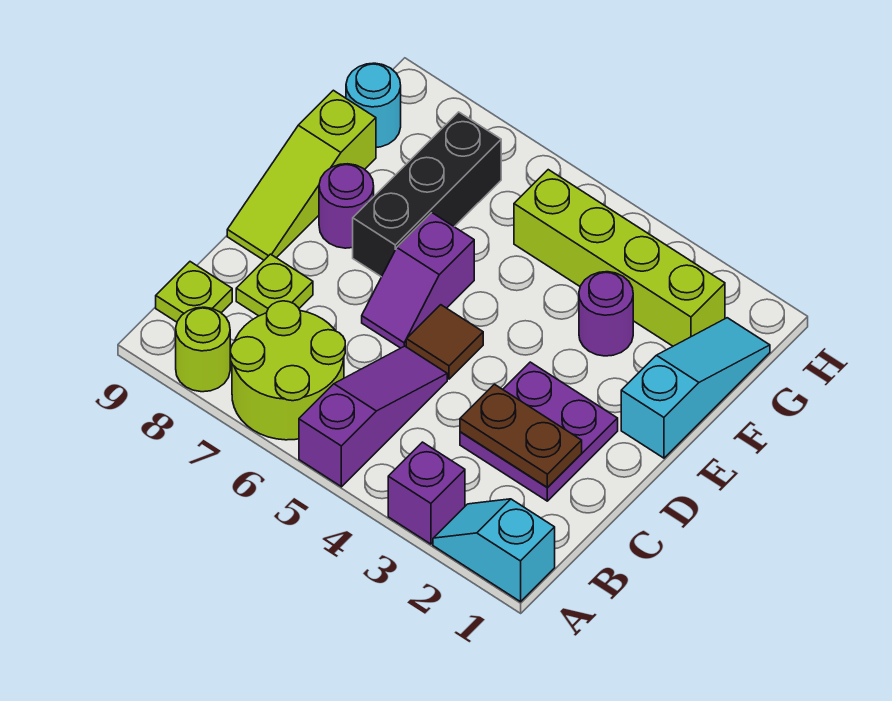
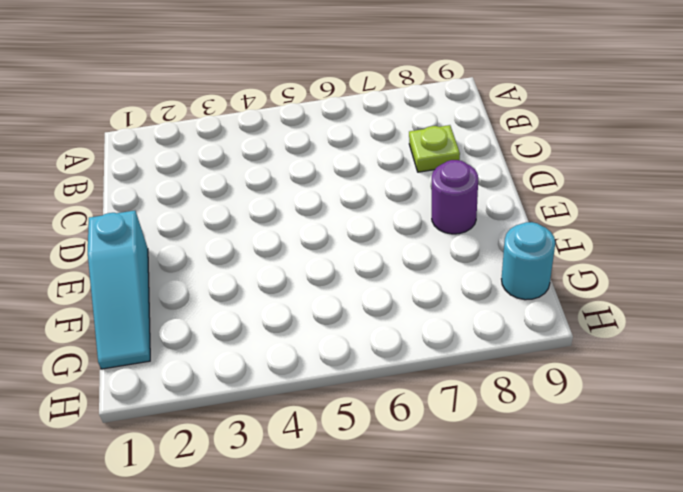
none -> cyan 1x2 slope [433,499,555,602]
none -> purple 1x1 brick [388,442,465,544]
none -> purple 1x3 slope [299,346,447,487]

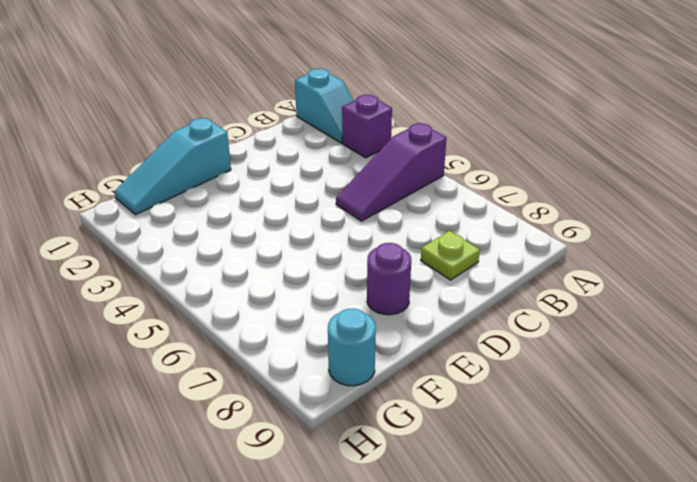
none -> lime 2x2 round brick [231,301,345,440]
none -> lime 1x1 round brick [176,307,230,392]
none -> lime 1x1 plate [156,262,232,322]

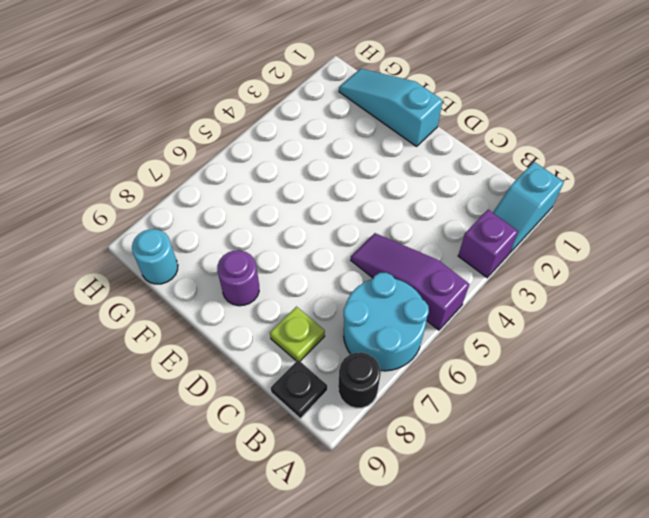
cyan 2x2 round brick [344,273,429,371] -> lime 2x2 round brick [231,301,345,440]
black 1x1 round brick [338,352,381,408] -> lime 1x1 round brick [176,307,230,392]
black 1x1 plate [271,360,327,418] -> lime 1x1 plate [156,262,232,322]
none -> purple 2x2 plate [460,362,618,501]
none -> brown 1x1 tile [406,305,483,379]
none -> purple 1x2 slope [362,213,474,348]

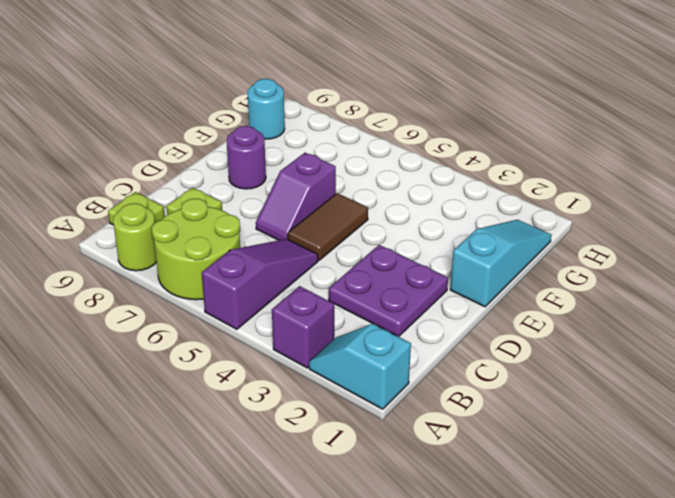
brown 1x2 tile [288,193,368,260] -> brown 1x1 tile [406,305,483,379]
none -> lime 1x3 slope [227,90,376,260]
none -> black 1x3 brick [353,112,501,277]
none -> purple 1x1 round brick [579,272,633,356]

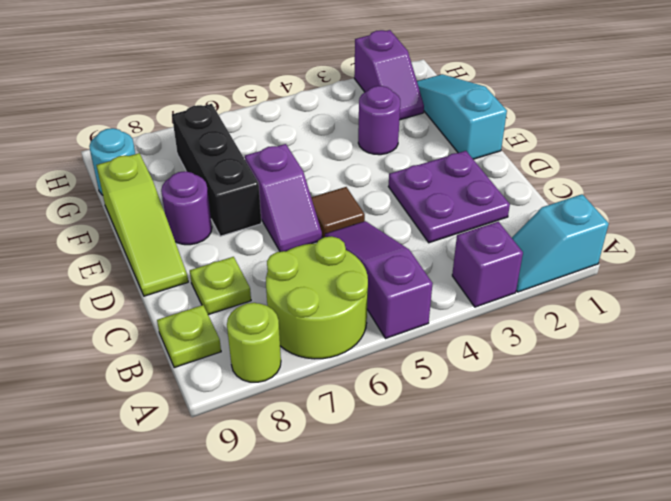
purple 1x2 slope [354,30,424,120] -> lime 1x4 brick [514,170,725,346]
none -> brown 1x2 plate [460,384,582,487]

